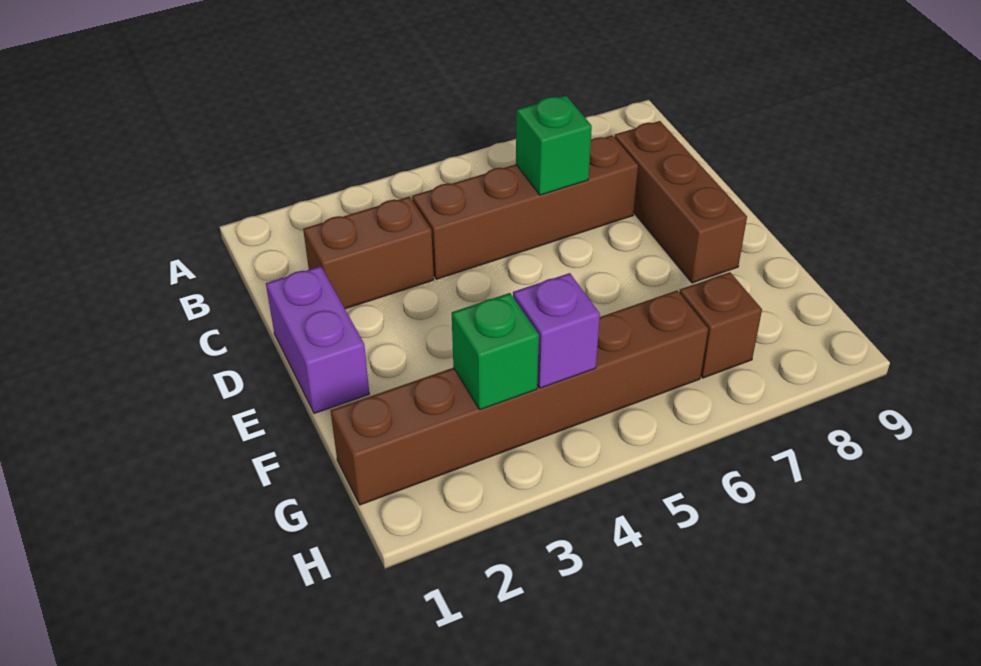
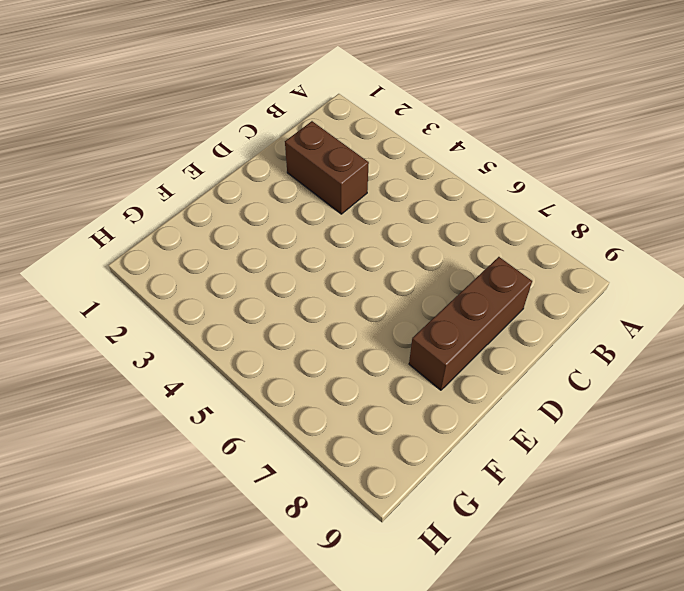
none -> brown 1x4 brick [412,135,638,279]
none -> purple 1x2 brick [266,266,369,413]

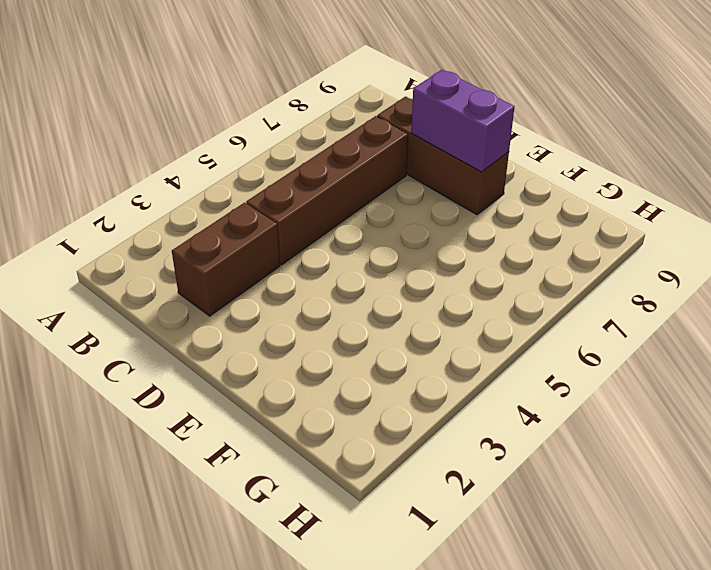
purple 1x2 brick [411,69,514,172] -> purple 1x2 brick moved to [266,266,369,413]
none -> brown 1x6 brick [330,291,708,505]
none -> brown 1x1 brick [679,272,762,378]

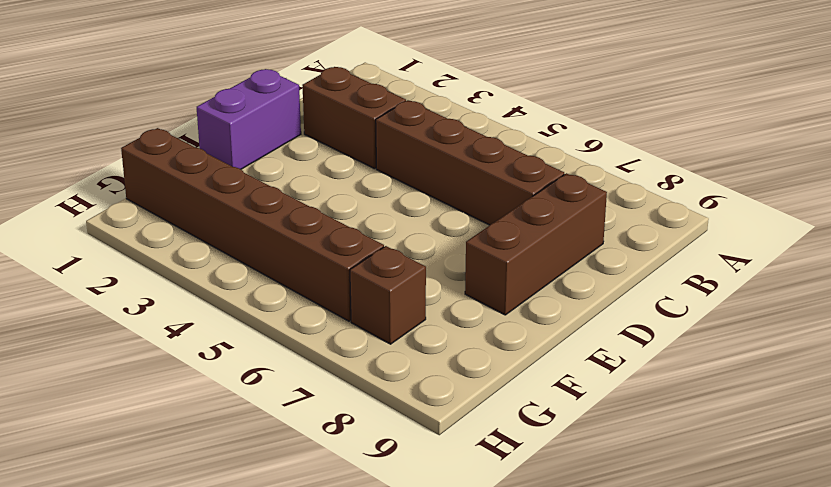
none -> green 1x1 brick [516,95,592,195]
none -> green 1x1 brick [452,293,539,410]

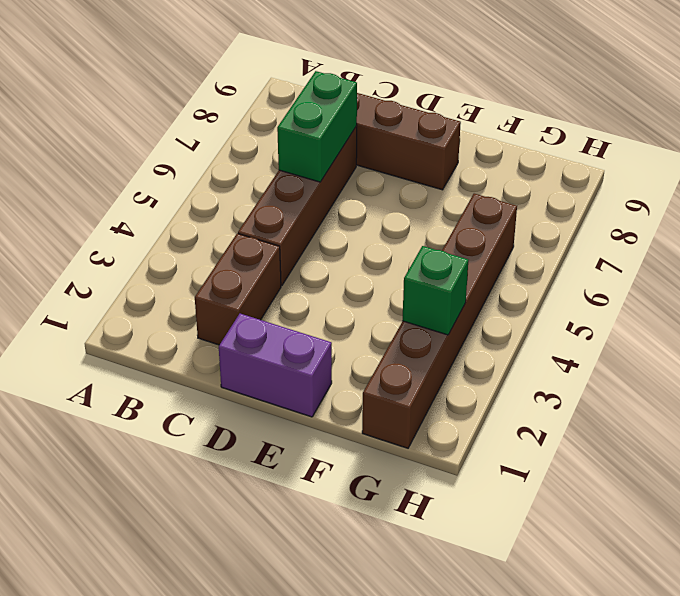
green 1x2 brick [277,71,357,182] -> green 1x1 brick [516,95,592,195]
none -> brown 1x1 brick [679,272,762,378]
none -> purple 1x1 brick [513,273,600,388]

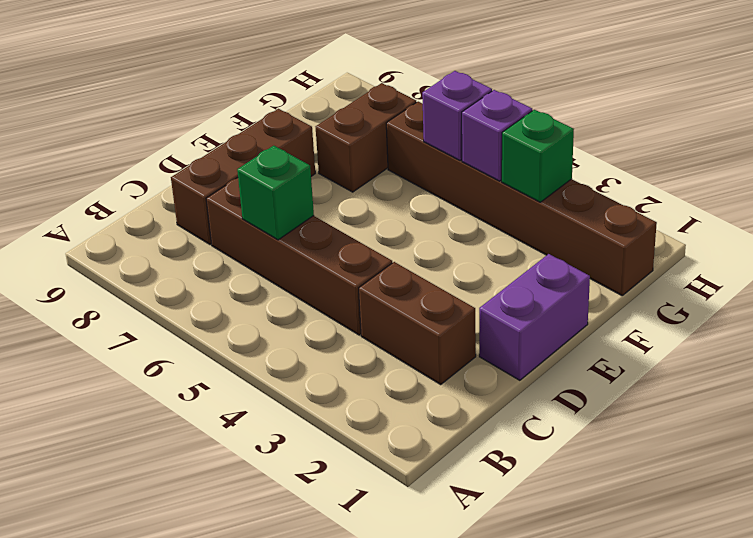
brown 1x2 brick [316,83,416,192] -> brown 1x1 brick [679,272,762,378]
purple 1x1 brick [422,71,492,160] -> none

